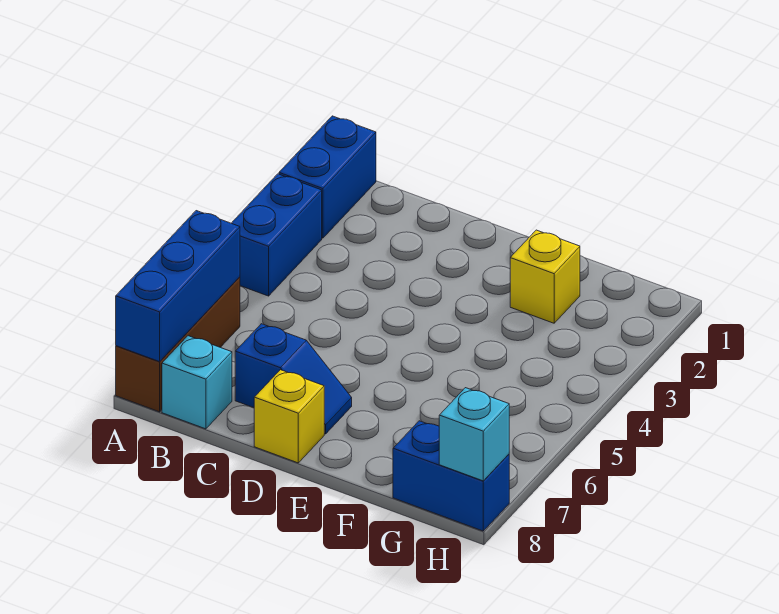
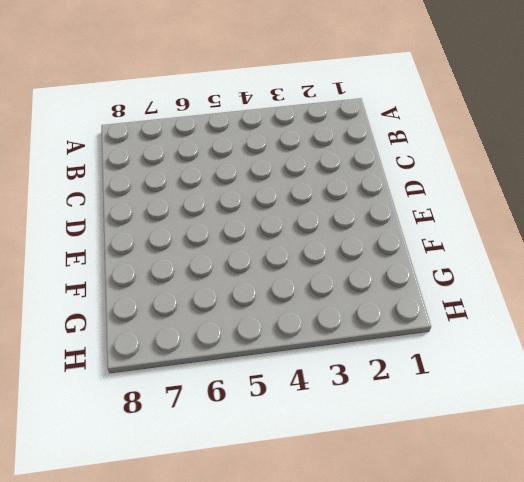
none -> blue 1x2 brick [279,116,376,238]
none -> blue 1x2 brick [232,174,322,296]

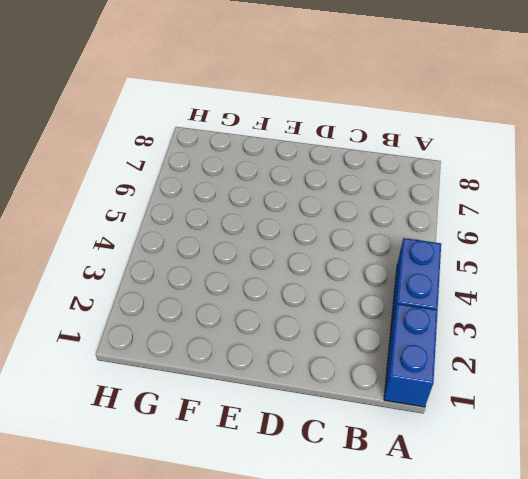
none -> brown 1x3 brick [116,277,240,412]
none -> cyan 1x1 brick [162,336,232,429]

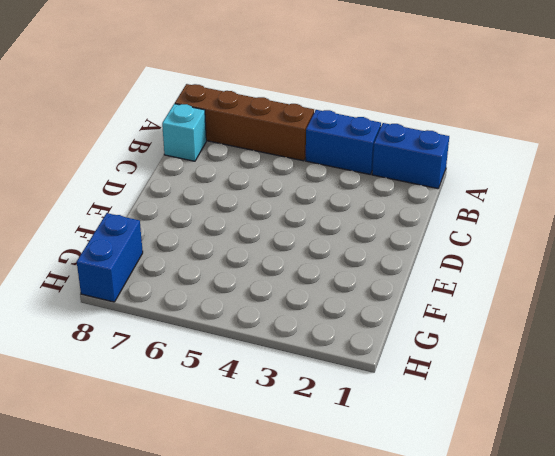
brown 1x4 brick [175,84,314,161] -> brown 1x3 brick [116,277,240,412]
none -> blue 1x2 slope [235,324,352,434]
none -> yellow 1x1 brick [254,370,324,463]

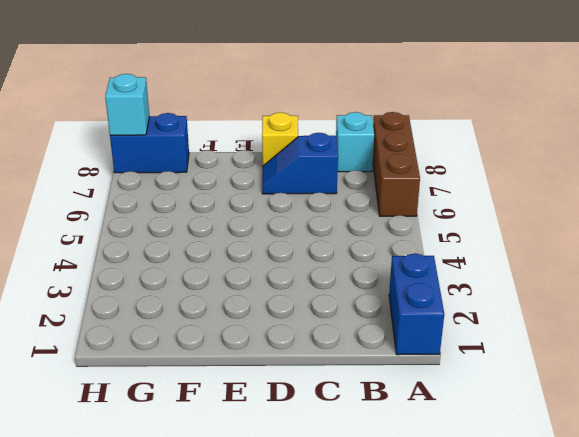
none -> blue 1x2 brick [232,174,322,296]
none -> yellow 1x1 brick [510,230,580,323]

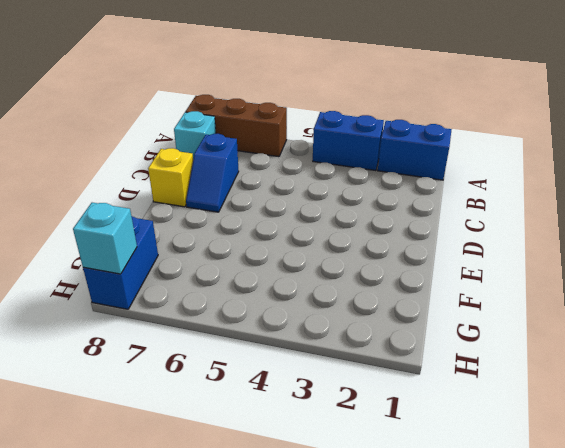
none -> yellow 1x1 brick [510,230,580,323]
none -> blue 1x3 brick [116,211,240,362]

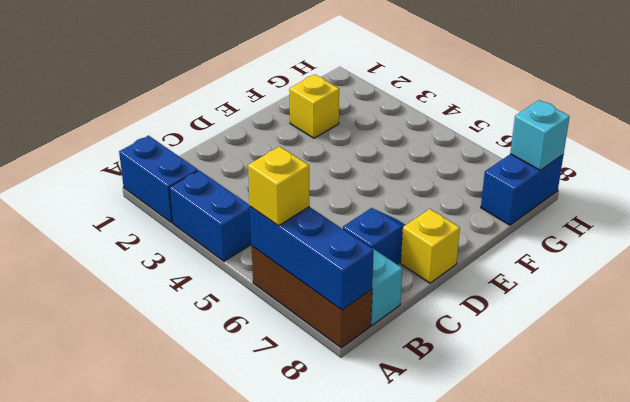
yellow 1x1 brick [248,146,309,226] -> none

